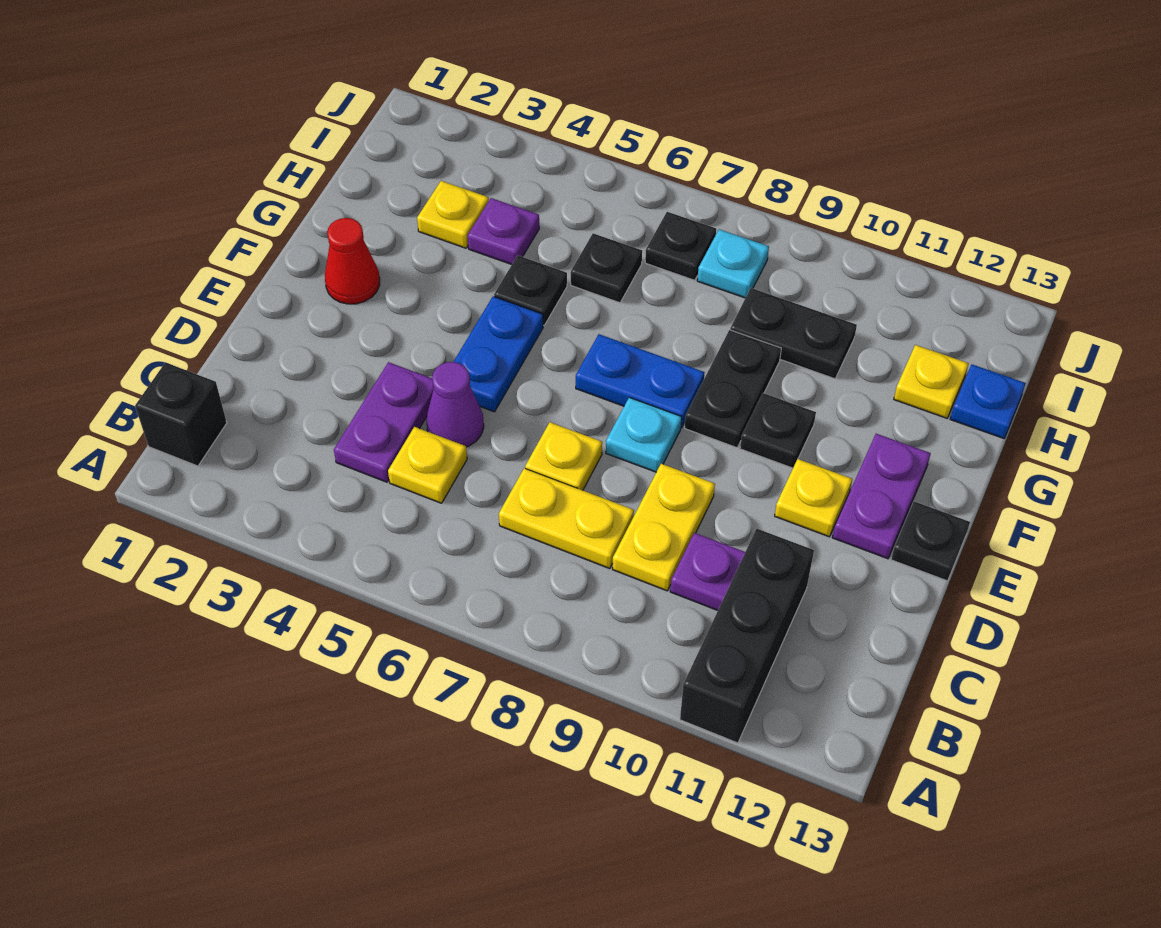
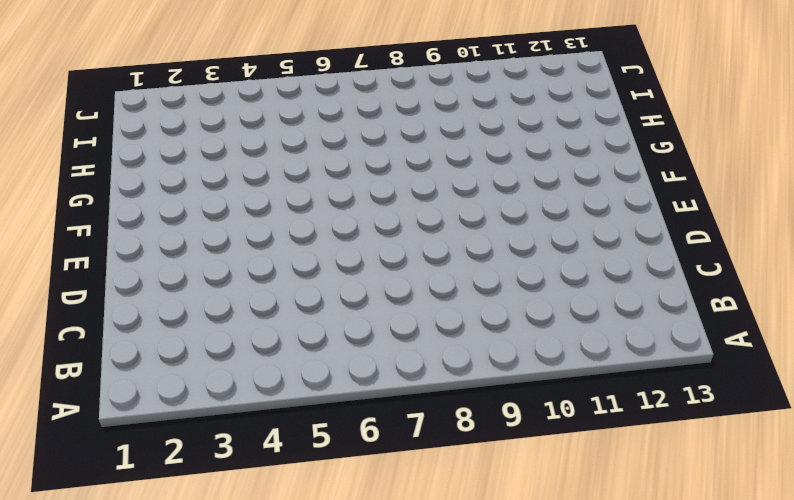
none -> black 1x3 brick [680,529,814,743]
none -> black 1x1 brick [135,362,227,466]
none -> purple 1x2 plate [334,362,434,482]

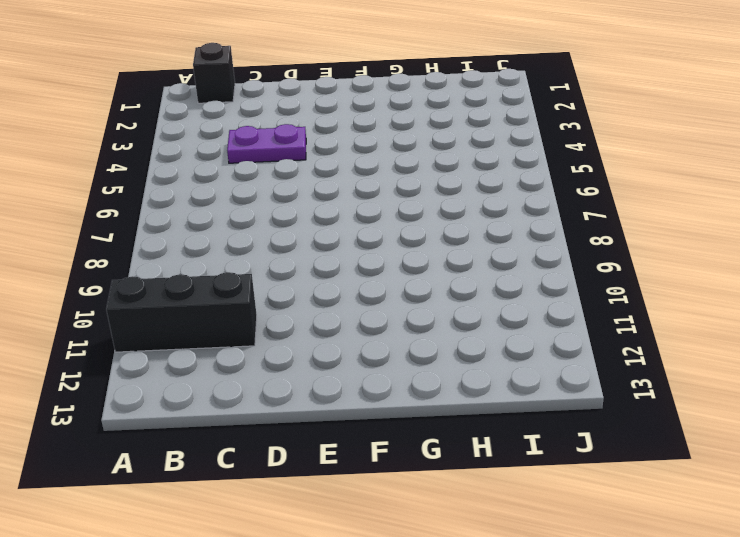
none -> yellow 1x1 plate [388,427,467,503]
none -> yellow 1x2 plate [499,468,634,568]
none -> yellow 1x2 plate [613,464,715,591]

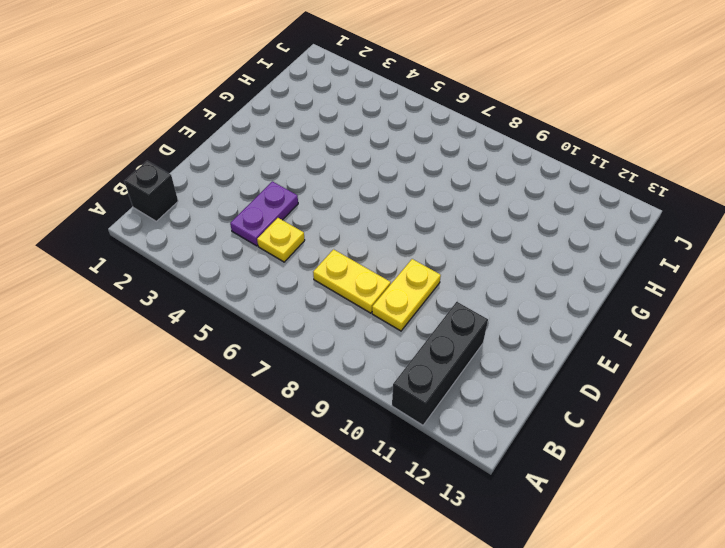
none -> purple 1x1 plate [670,533,745,610]
none -> purple 1x1 cone [427,362,484,447]
none -> yellow 1x1 plate [525,422,602,490]

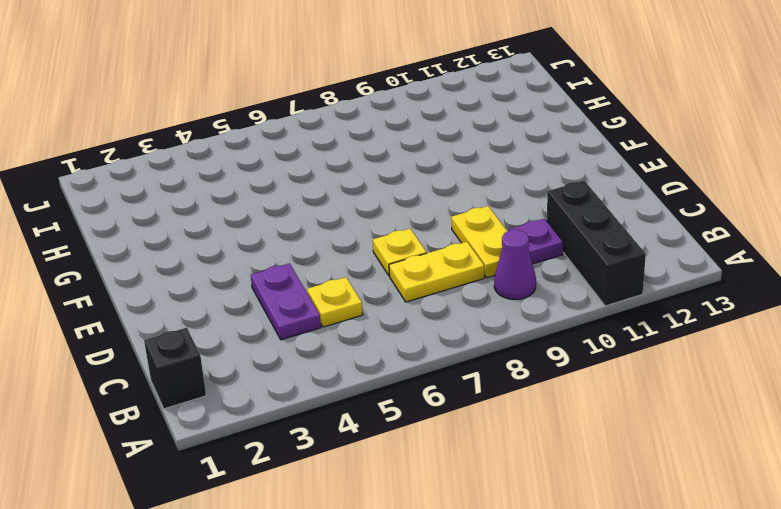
purple 1x1 cone [494,230,536,299] -> purple 1x1 cone moved to [427,362,484,447]
none -> blue 1x2 plate [454,296,543,412]
none -> cyan 1x1 plate [606,397,682,472]
none -> yellow 1x1 plate [775,459,852,537]

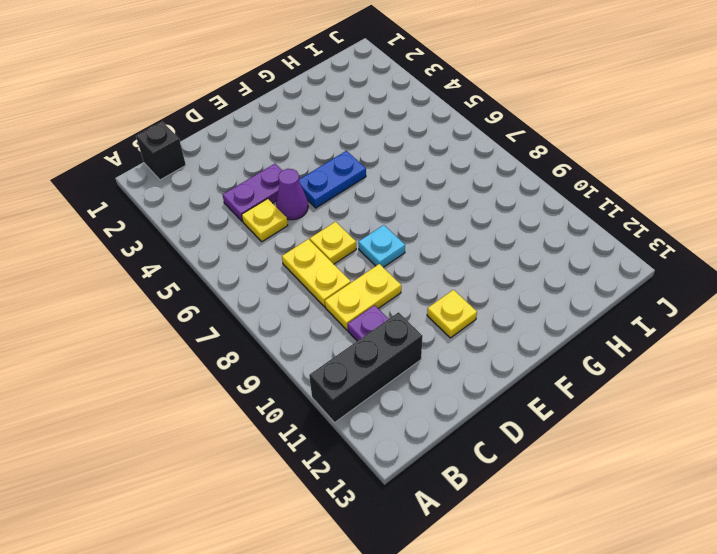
none -> purple 1x2 plate [832,434,931,559]
none -> black 1x1 plate [891,501,970,581]
none -> red 1x1 cone [325,218,380,304]

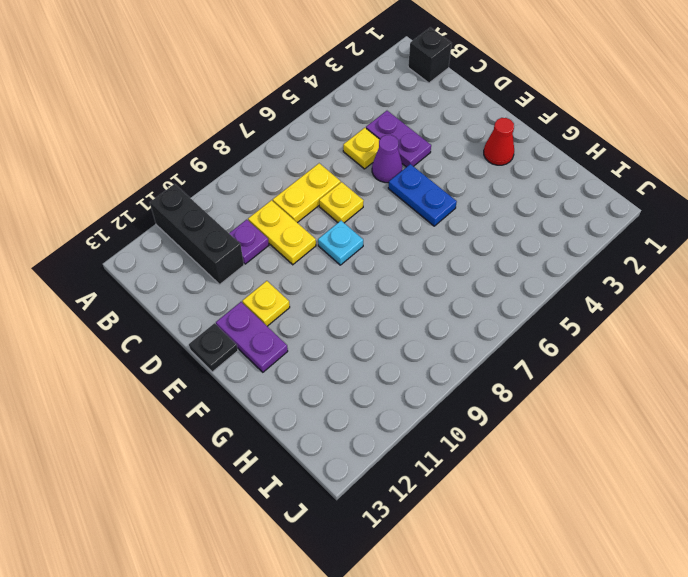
none -> blue 1x2 plate [576,334,705,427]
none -> black 1x2 plate [685,330,781,448]
none -> black 1x1 plate [740,393,816,468]

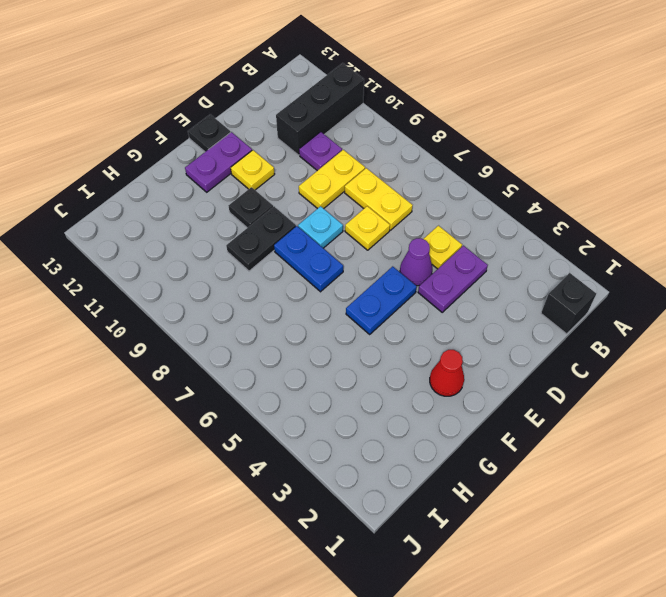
none -> black 1x1 plate [494,256,567,325]
none -> yellow 1x1 plate [417,181,489,248]
none -> purple 1x1 plate [468,198,539,265]

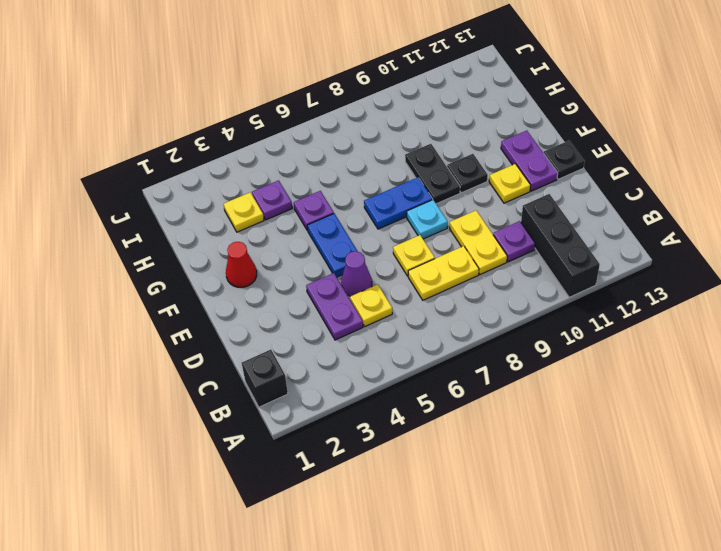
purple 1x1 plate [294,191,334,230] -> black 1x1 plate [494,256,567,325]
none -> black 1x1 plate [571,233,642,303]
none -> black 1x2 plate [730,288,857,379]
none -> yellow 1x1 plate [894,345,969,418]

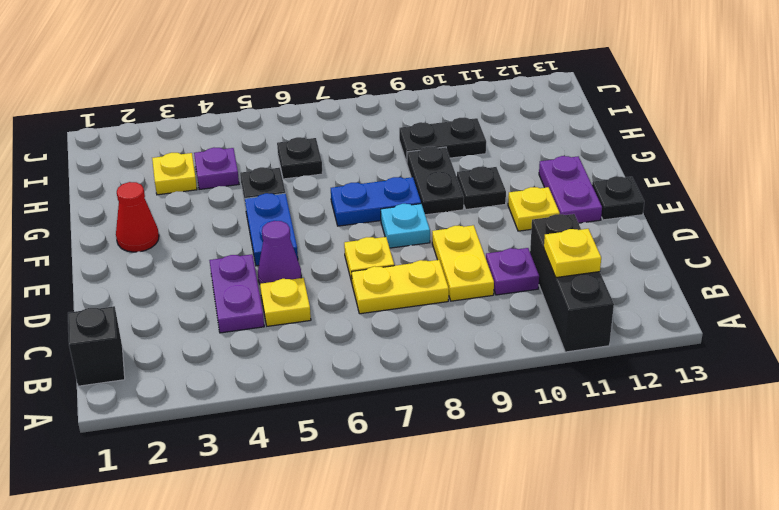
yellow 1x1 plate [544,229,601,277] -> yellow 1x1 plate moved to [894,345,969,418]
none -> blue 1x1 plate [950,365,1026,438]
none -> black 1x1 plate [645,212,716,280]
none -> cyan 1x1 plate [697,229,769,298]

